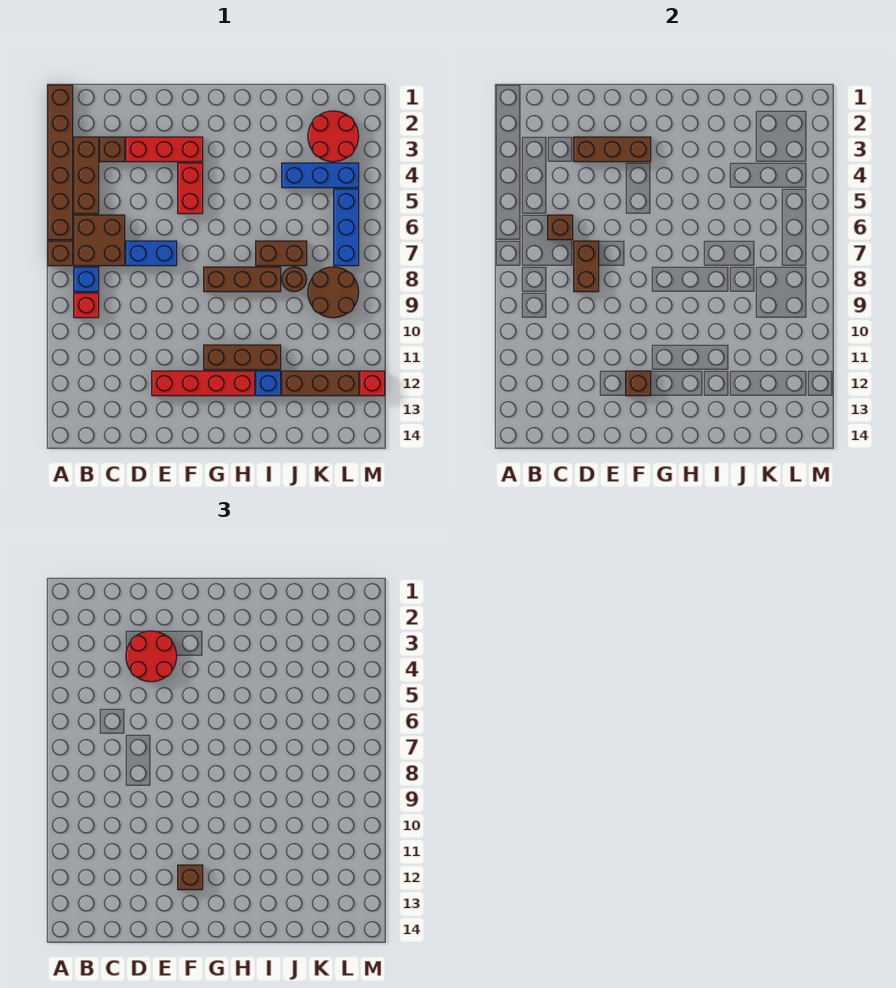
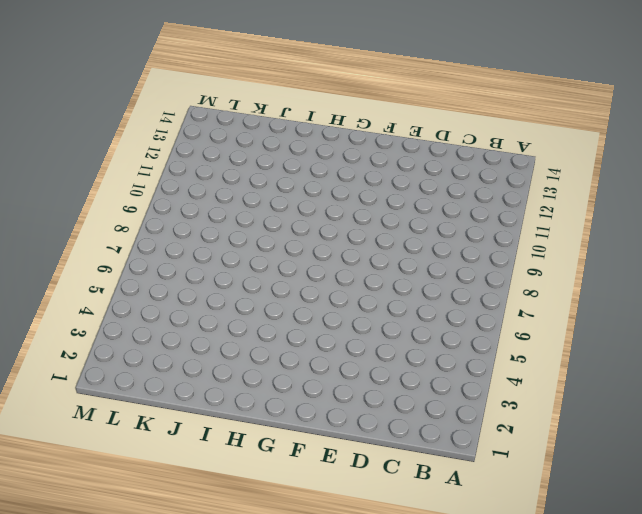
none -> brown 1x6 brick [48,85,73,240]
none -> brown 1x1 brick [48,241,73,266]
none -> brown 1x3 brick [74,137,99,214]

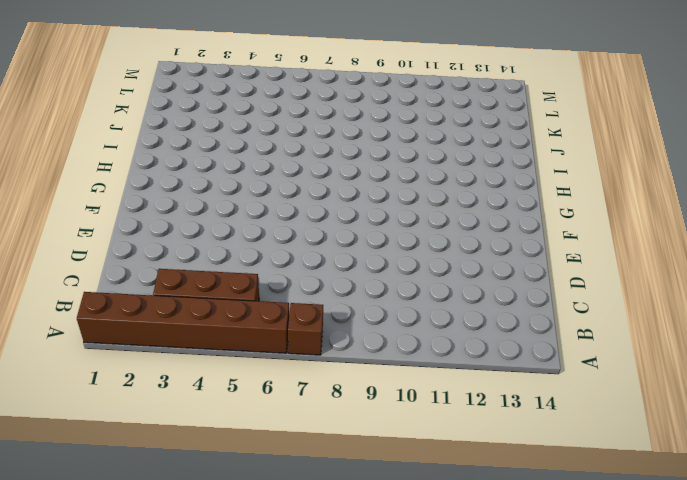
none -> brown 2x2 brick [74,215,125,266]
none -> blue 1x1 brick [74,267,99,292]
none -> red 1x1 brick [74,293,99,318]

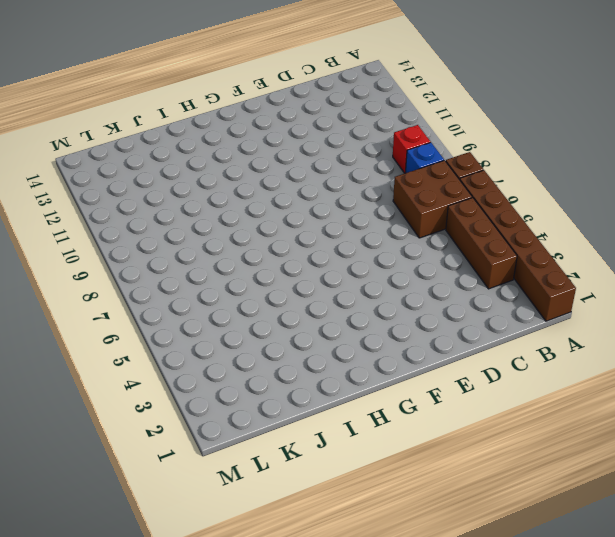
none -> brown 1x1 brick [100,137,125,162]
none -> red 1x3 brick [126,137,203,162]
none -> blue 1x2 brick [126,241,177,266]

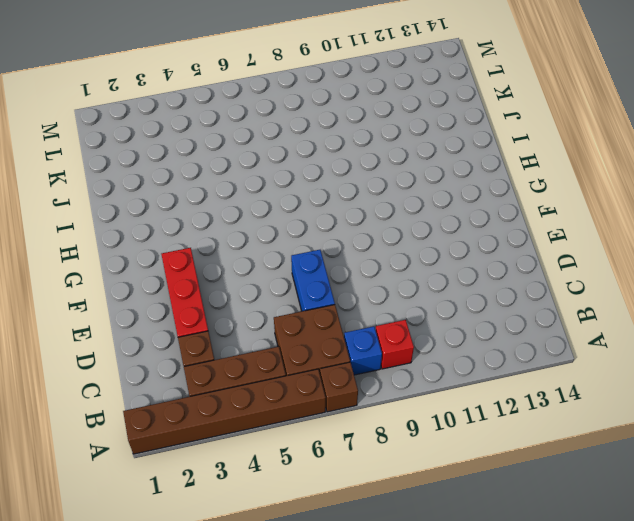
none -> red 1x4 brick [152,371,255,396]
none -> red 1x2 brick [178,163,203,214]
none -> brown 1x3 brick [204,267,281,292]

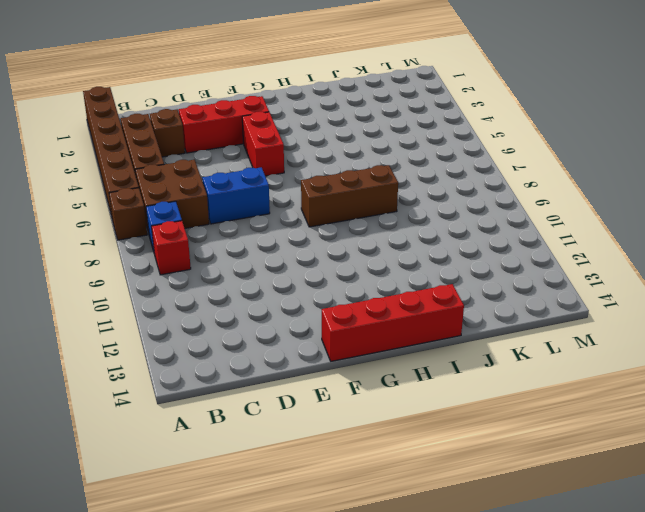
red 1x4 brick [322,284,464,361] -> red 1x4 brick moved to [152,371,255,396]
none -> brown 1x3 brick [204,345,281,370]
none -> brown 1x2 brick [256,241,307,266]
none -> blue 1x1 brick [256,371,281,396]

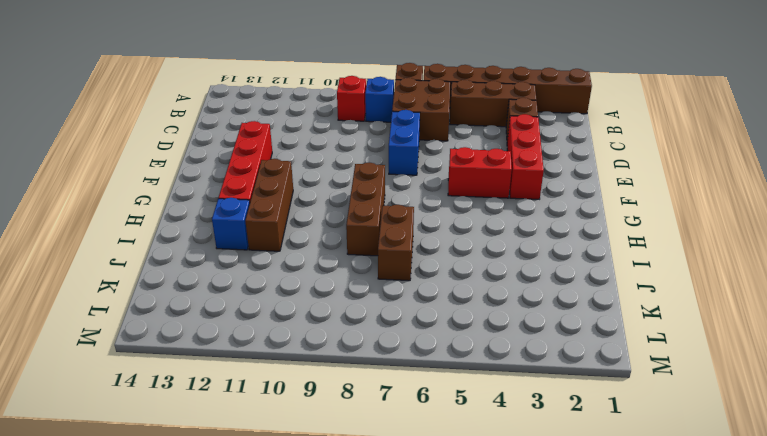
none -> blue 1x3 brick [282,163,359,188]
none -> brown 1x1 round brick [282,267,307,292]
none -> brown 1x3 brick [282,371,359,396]

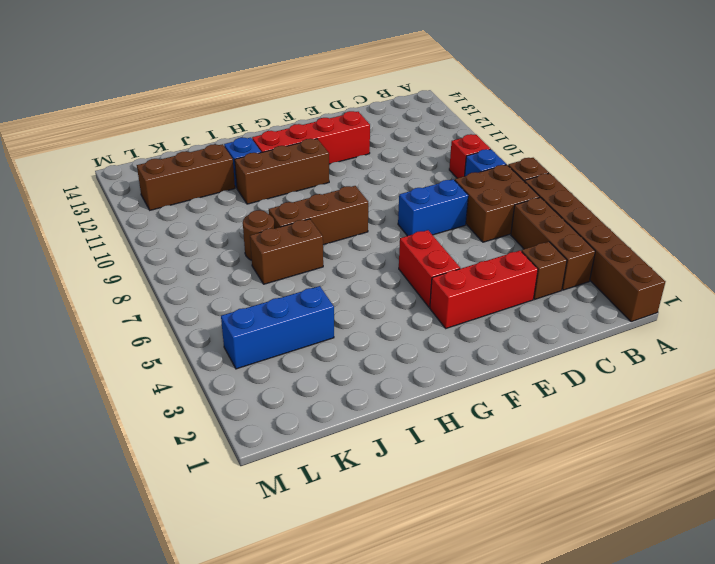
none -> red 2x2 round brick [308,111,359,162]
none -> brown 2x2 round brick [308,267,359,318]
none -> blue 1x3 brick [334,189,359,266]

